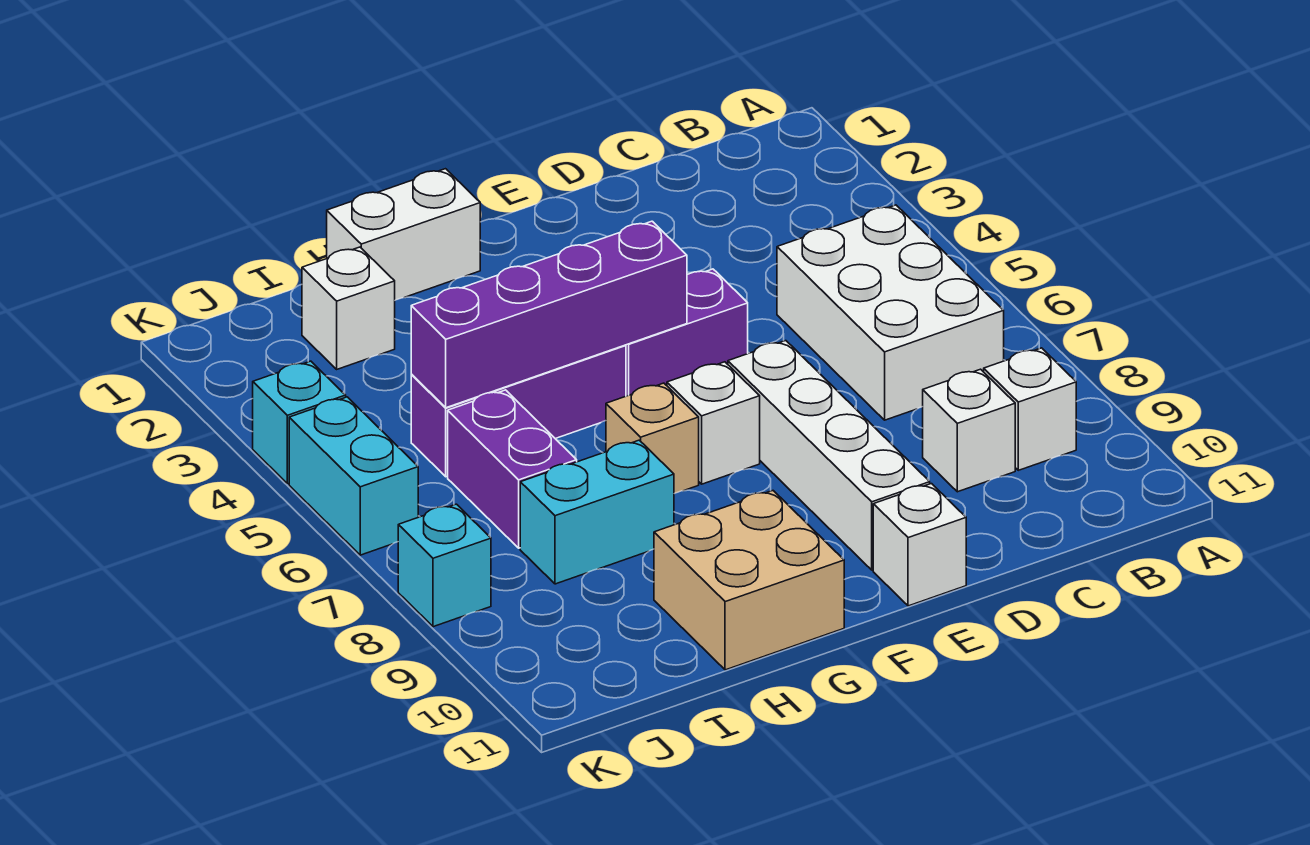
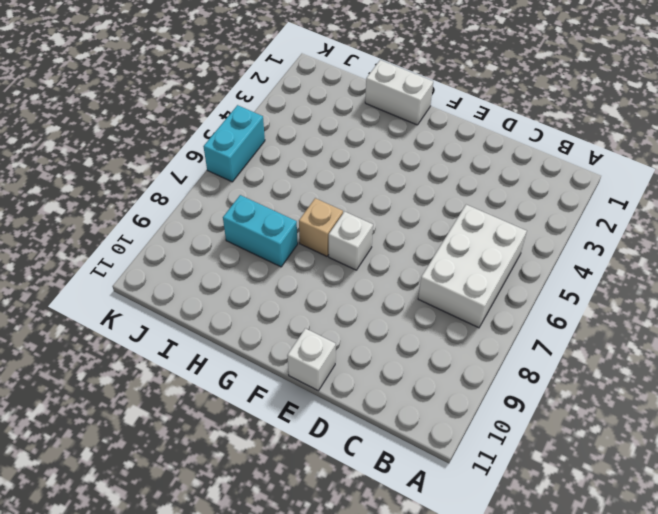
none -> white 1x1 brick [984,348,1076,470]
none -> white 1x1 brick [923,369,1015,492]
none -> purple 1x2 brick [626,269,748,396]

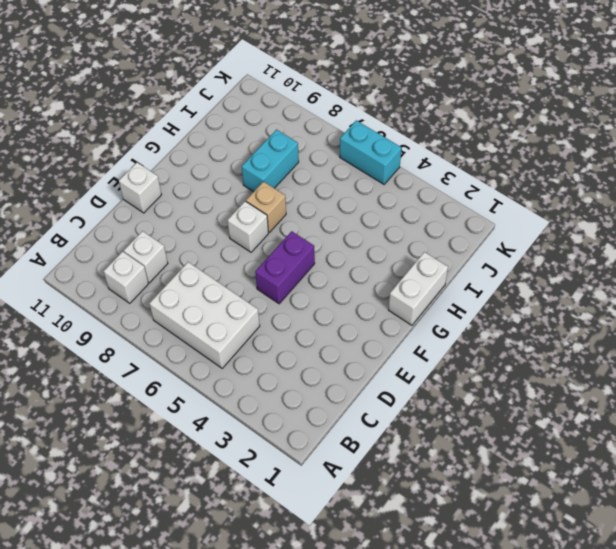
none -> white 1x4 brick [728,341,930,570]
none -> purple 1x3 brick [411,345,626,477]
none -> tan 2x2 brick [654,491,844,670]

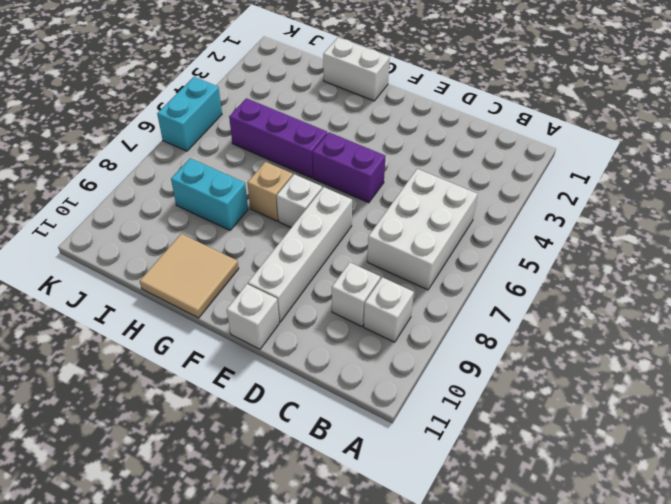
tan 2x2 tile [140,234,239,318] -> tan 2x2 brick [654,491,844,670]
none -> white 1x1 brick [302,247,395,369]
none -> purple 1x2 brick [448,390,577,548]
none -> cyan 1x1 brick [253,361,346,484]

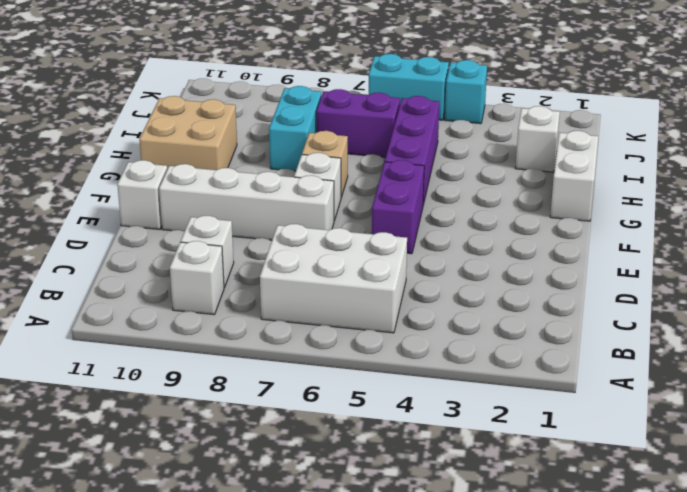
none -> cyan 1x1 brick [398,504,491,627]
none -> purple 1x4 brick [411,221,687,408]

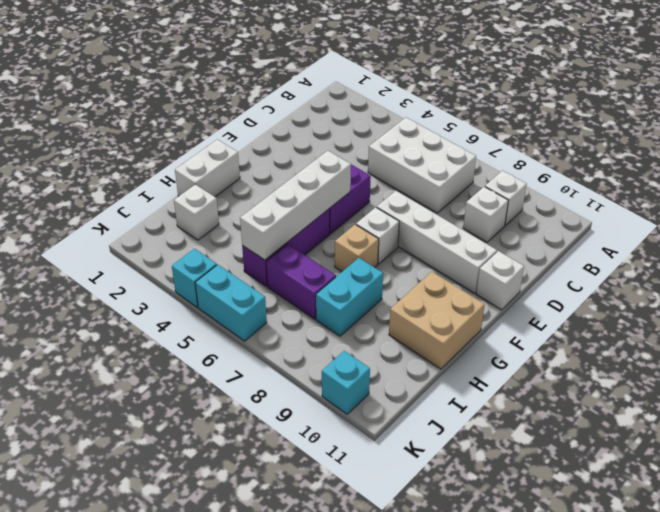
white 1x4 brick [240,151,351,260] -> purple 1x4 brick [411,221,687,408]
cyan 1x1 brick [322,351,370,414] -> cyan 1x1 brick moved to [398,504,491,627]

